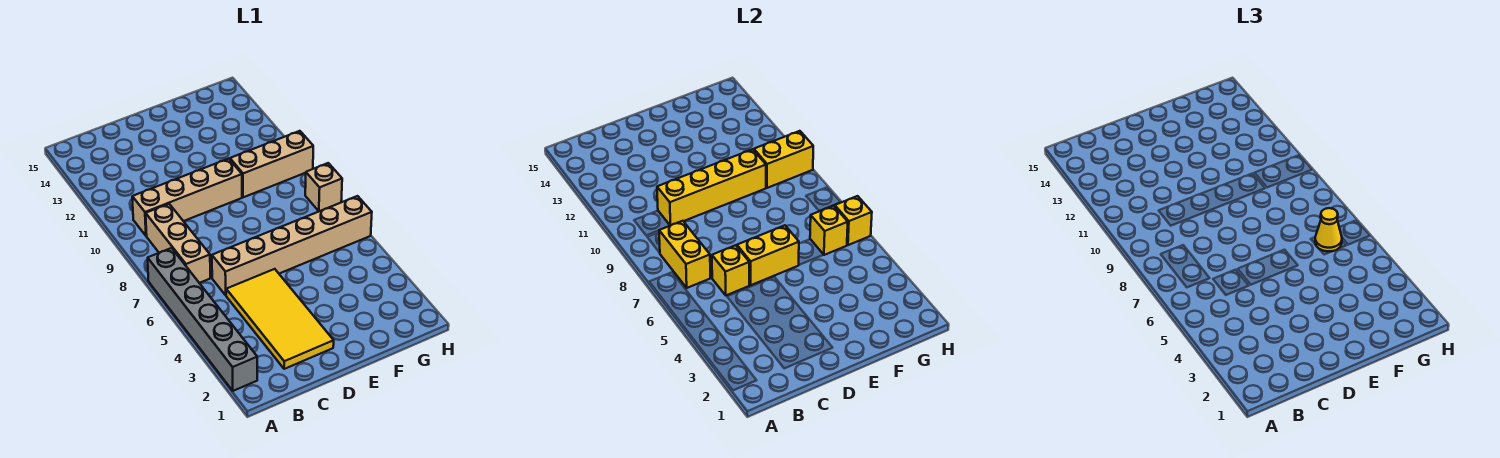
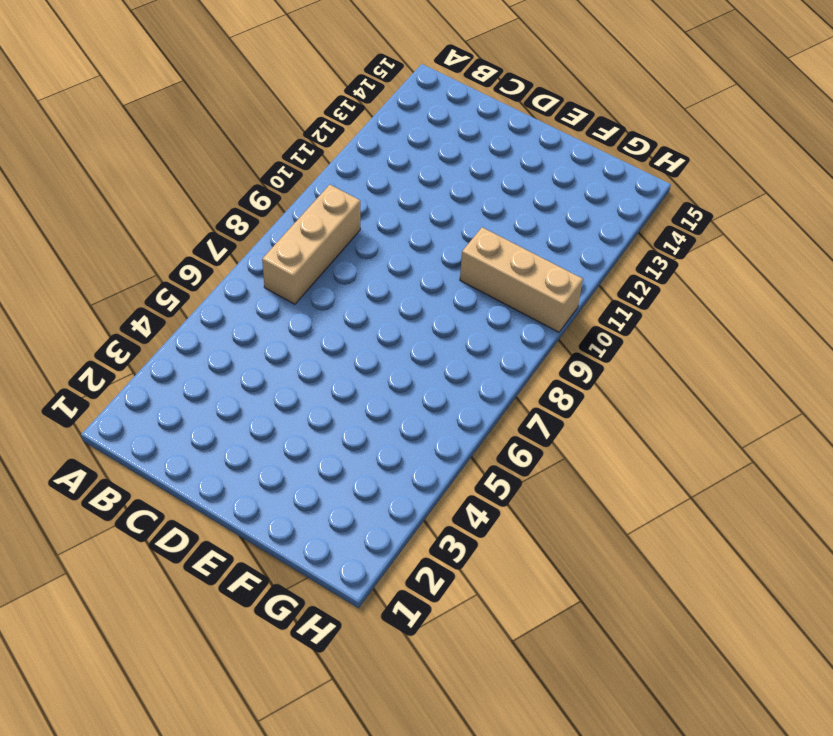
none -> grey 1x6 brick [148,248,257,391]
none -> tan 1x4 brick [132,159,242,236]
none -> yellow 2x4 tile [226,269,334,369]

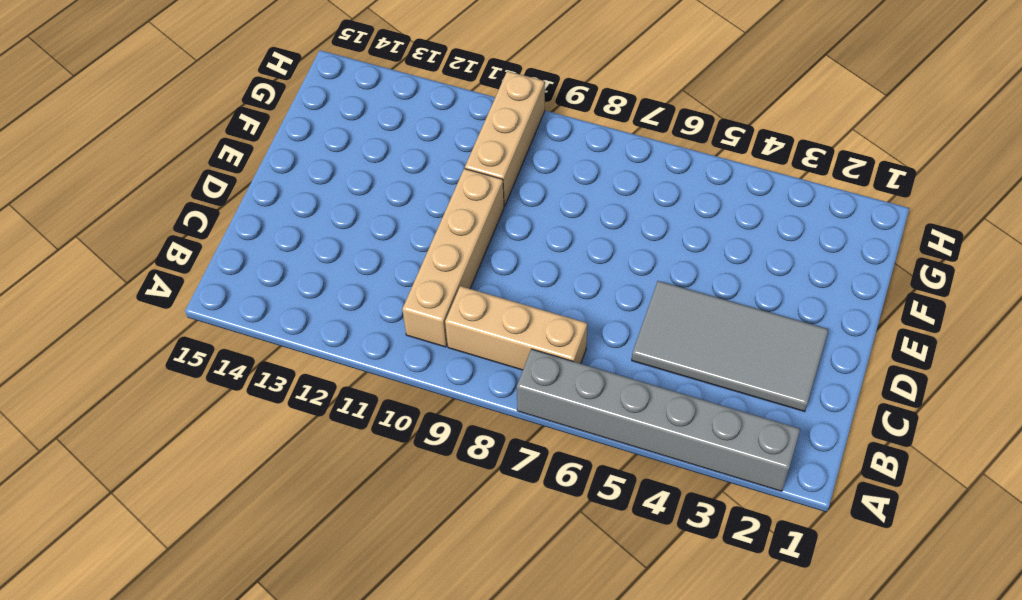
grey 2x4 tile [632,281,829,412] -> yellow 2x4 tile [226,269,334,369]
none -> tan 1x6 brick [212,196,372,295]
none -> tan 1x1 brick [305,163,342,211]
none -> yellow 1x2 brick [659,221,710,288]

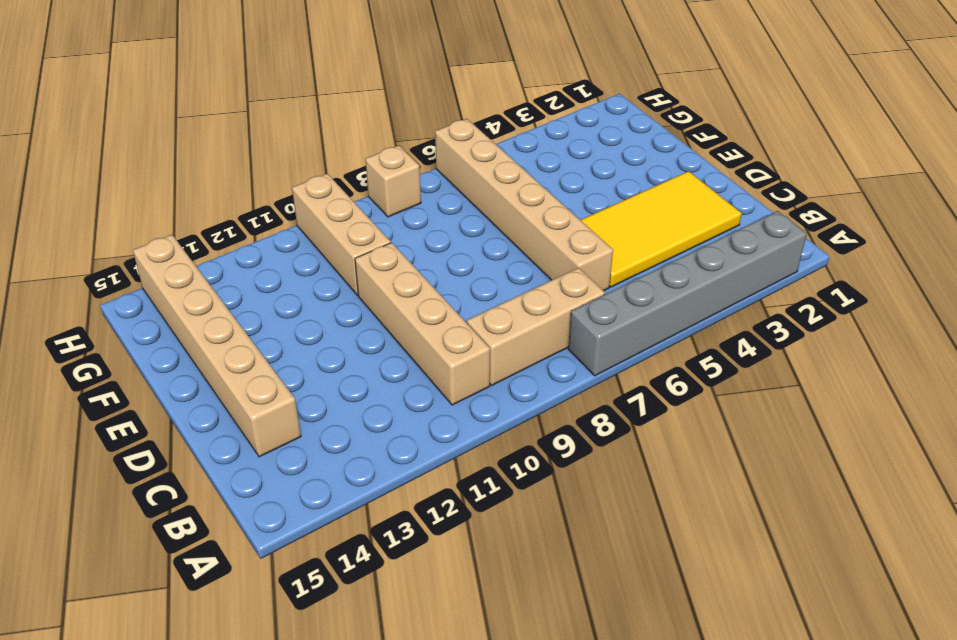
tan 1x6 brick [133,235,301,457] -> none
none -> yellow 1x2 brick [659,221,710,288]
none -> yellow 1x1 brick [712,245,749,295]
none -> yellow 1x4 brick [657,149,766,226]

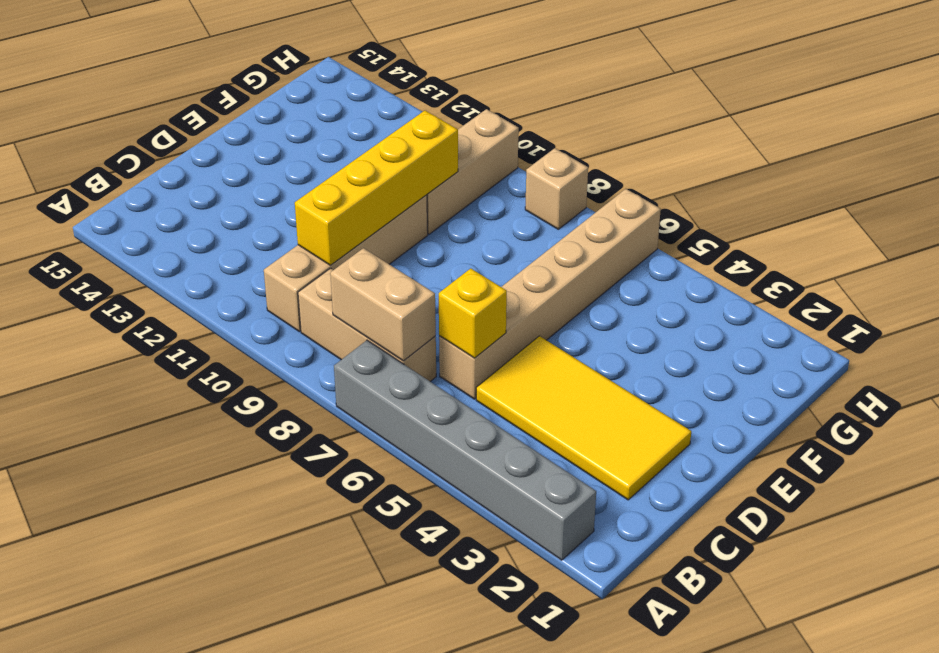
tan 1x2 brick [330,248,436,361] -> yellow 1x2 brick [659,221,710,288]
none -> yellow 1x2 brick [737,225,799,285]
none -> yellow 1x1 brick [810,206,848,255]
none -> yellow 1x2 brick [754,131,813,188]

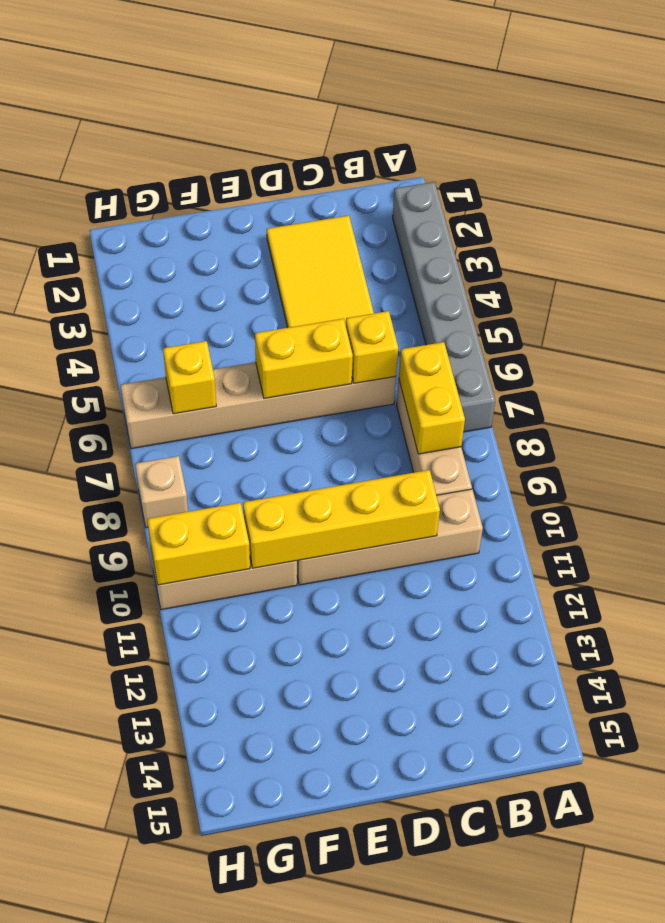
none -> yellow 1x1 brick [835,196,872,245]
none -> yellow 1x1 cone [1315,208,1342,252]

